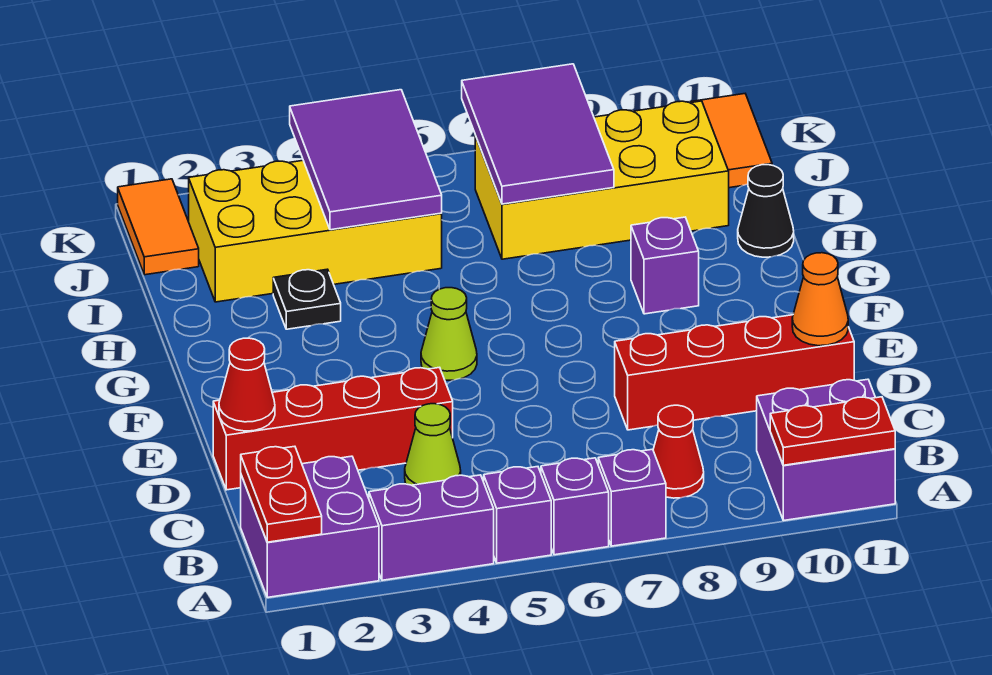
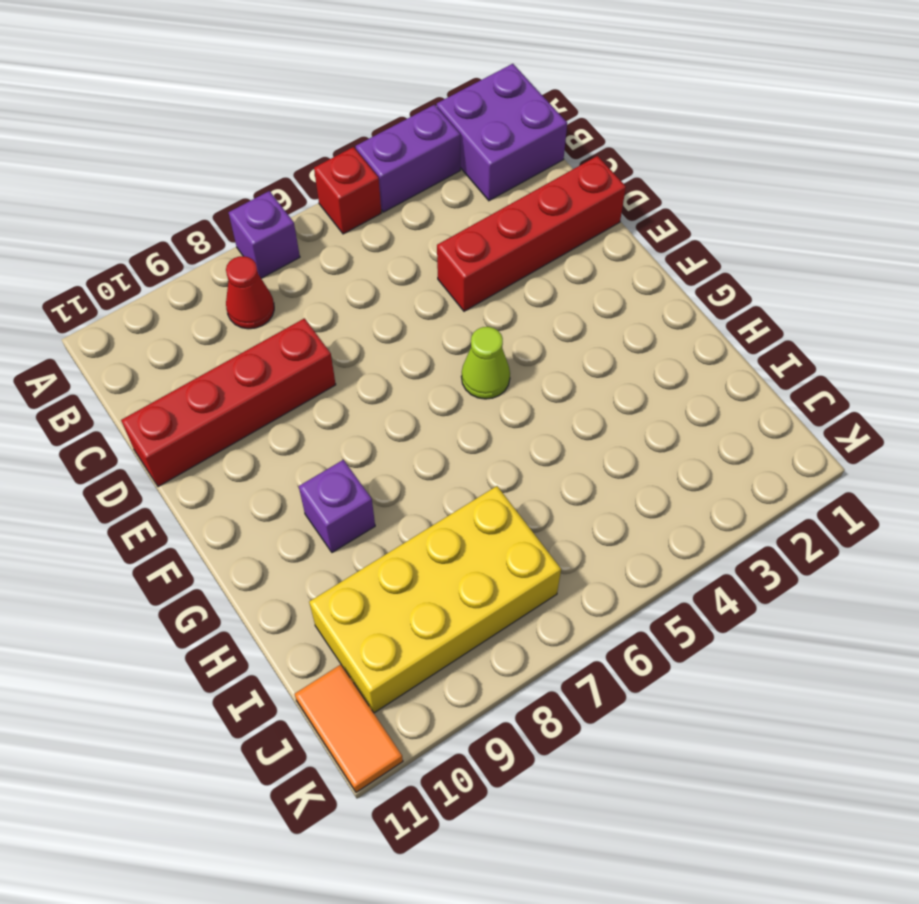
red 1x1 brick [314,147,381,234] -> purple 1x1 brick [484,467,551,563]
none -> purple 1x1 brick [541,458,609,555]
none -> purple 2x2 brick [757,379,895,521]
none -> lime 1x1 cone [405,404,461,485]

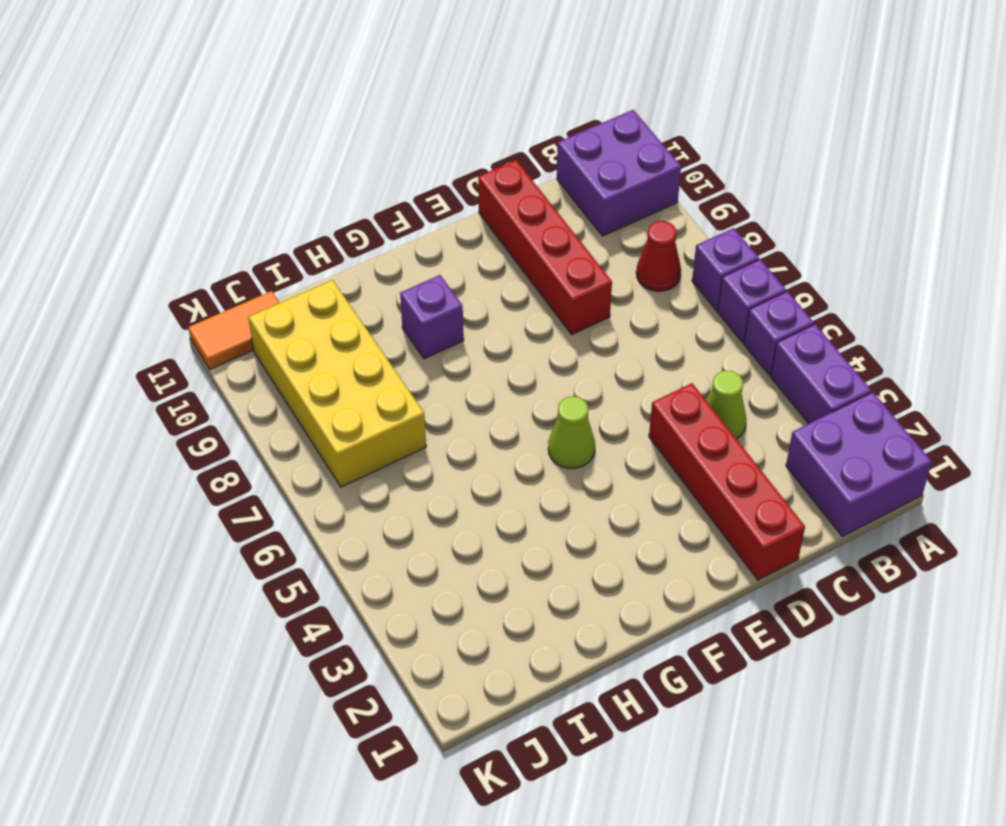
none -> black 1x1 plate [273,269,341,329]
none -> black 1x1 cone [738,165,794,257]
none -> yellow 2x4 brick [189,161,442,302]

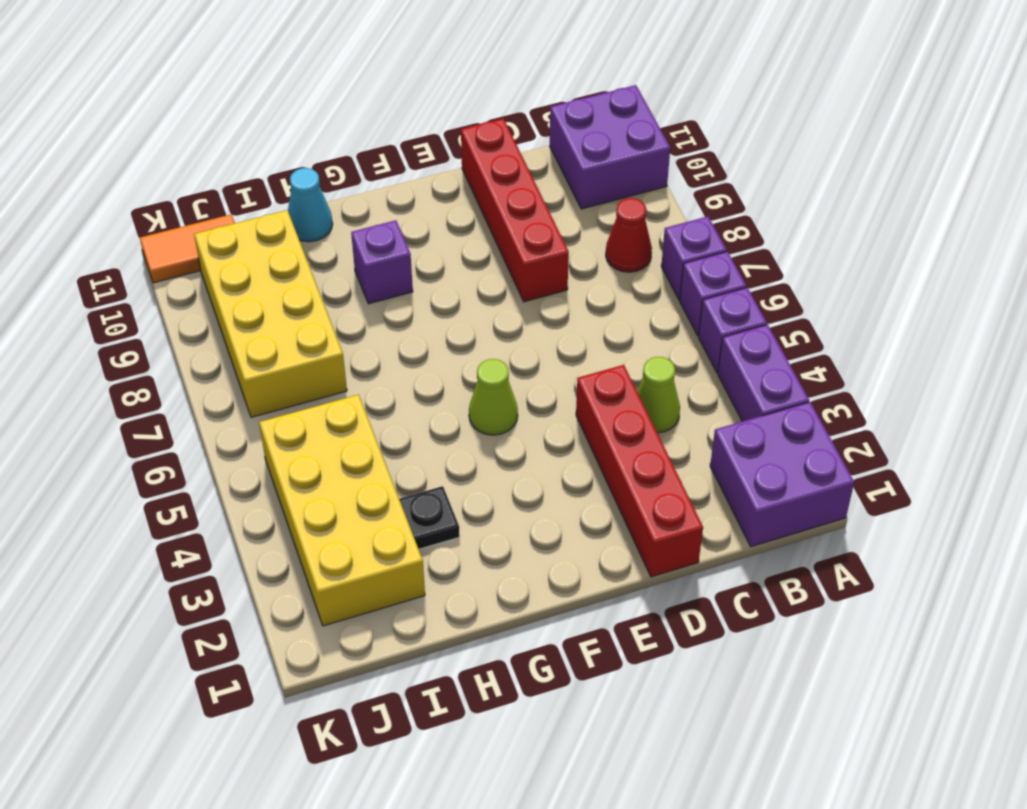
cyan 1x1 cone [288,168,333,242] -> black 1x1 cone [738,165,794,257]
none -> orange 1x2 tile [118,179,199,275]
none -> red 1x2 plate [241,446,322,542]
none -> red 1x2 plate [770,397,895,465]

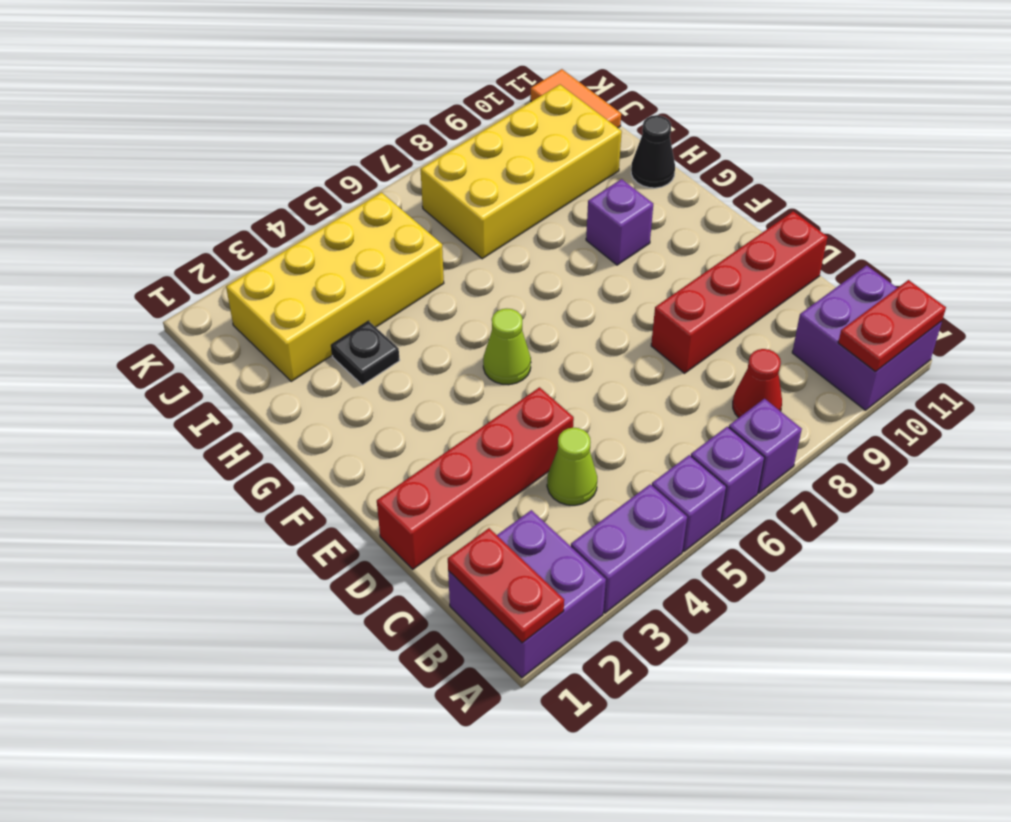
none -> orange 1x2 tile [118,179,199,275]
none -> red 1x1 cone [219,338,275,431]
none -> orange 1x1 cone [792,253,848,346]

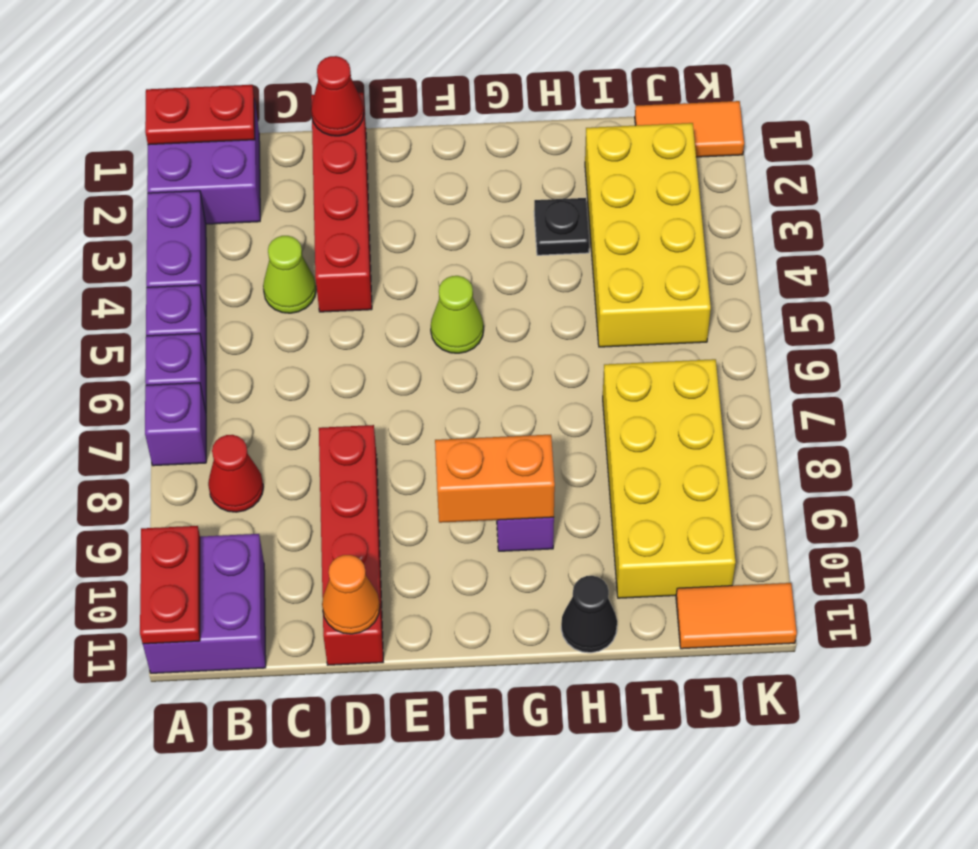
orange 1x2 brick [435,435,555,523] -> none
none -> purple 2x3 tile [290,90,442,230]
none -> purple 2x3 tile [462,64,614,204]

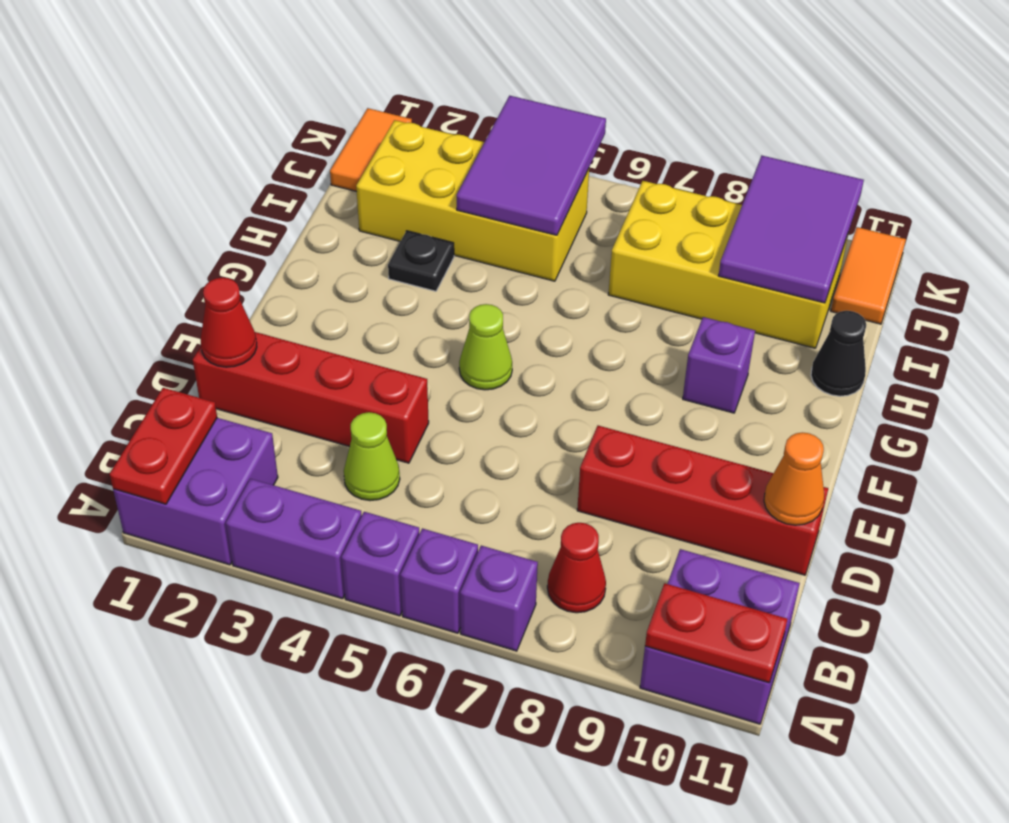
purple 2x3 tile [719,156,864,303] -> purple 2x3 tile moved to [462,64,614,204]

